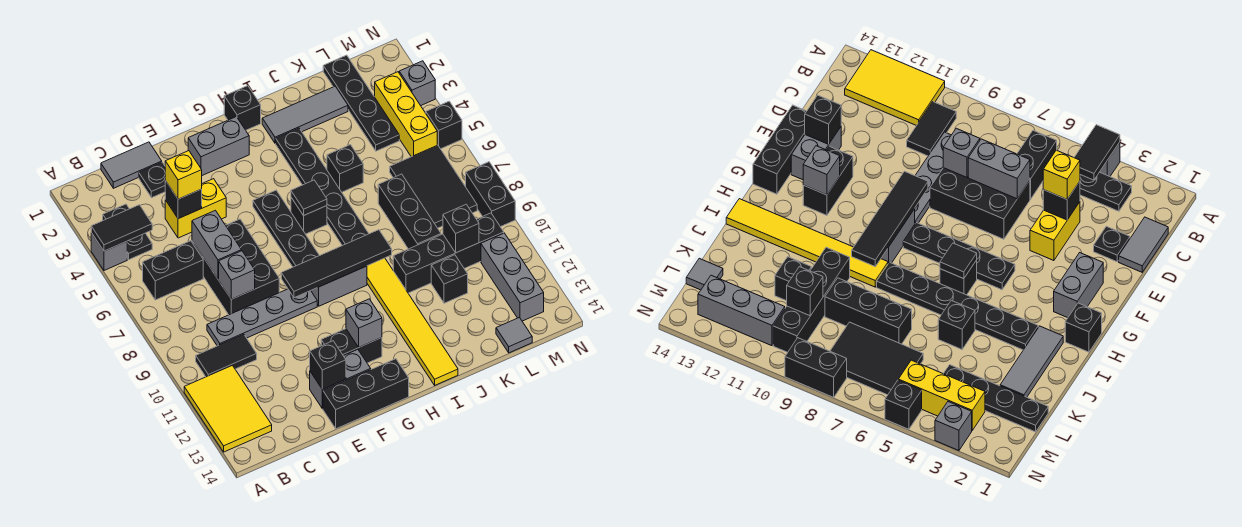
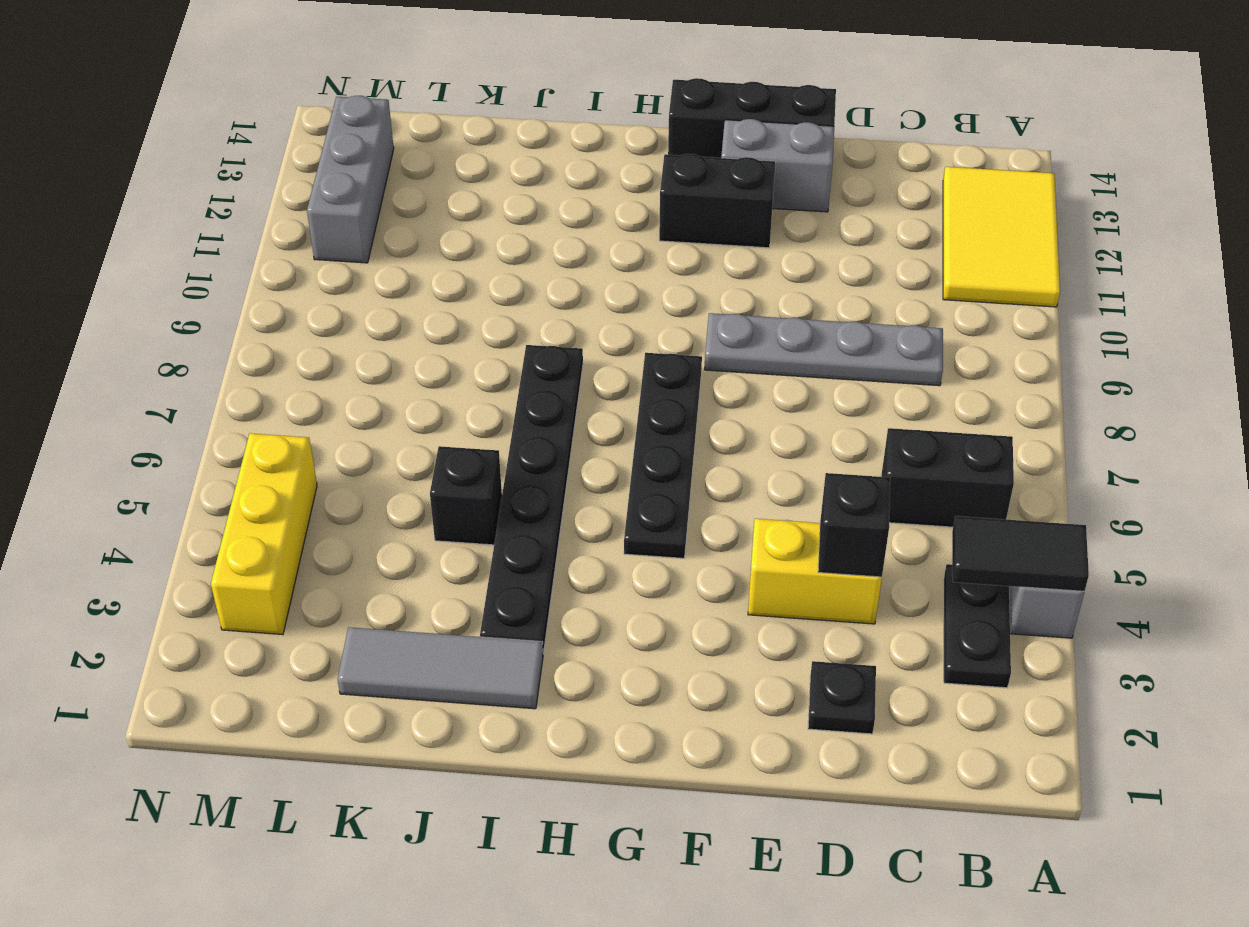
none -> black 1x2 tile [196,334,257,377]
none -> grey 1x2 tile [101,142,162,188]
none -> black 2x3 brick [192,219,279,315]
none -> grey 1x2 brick [188,117,249,175]

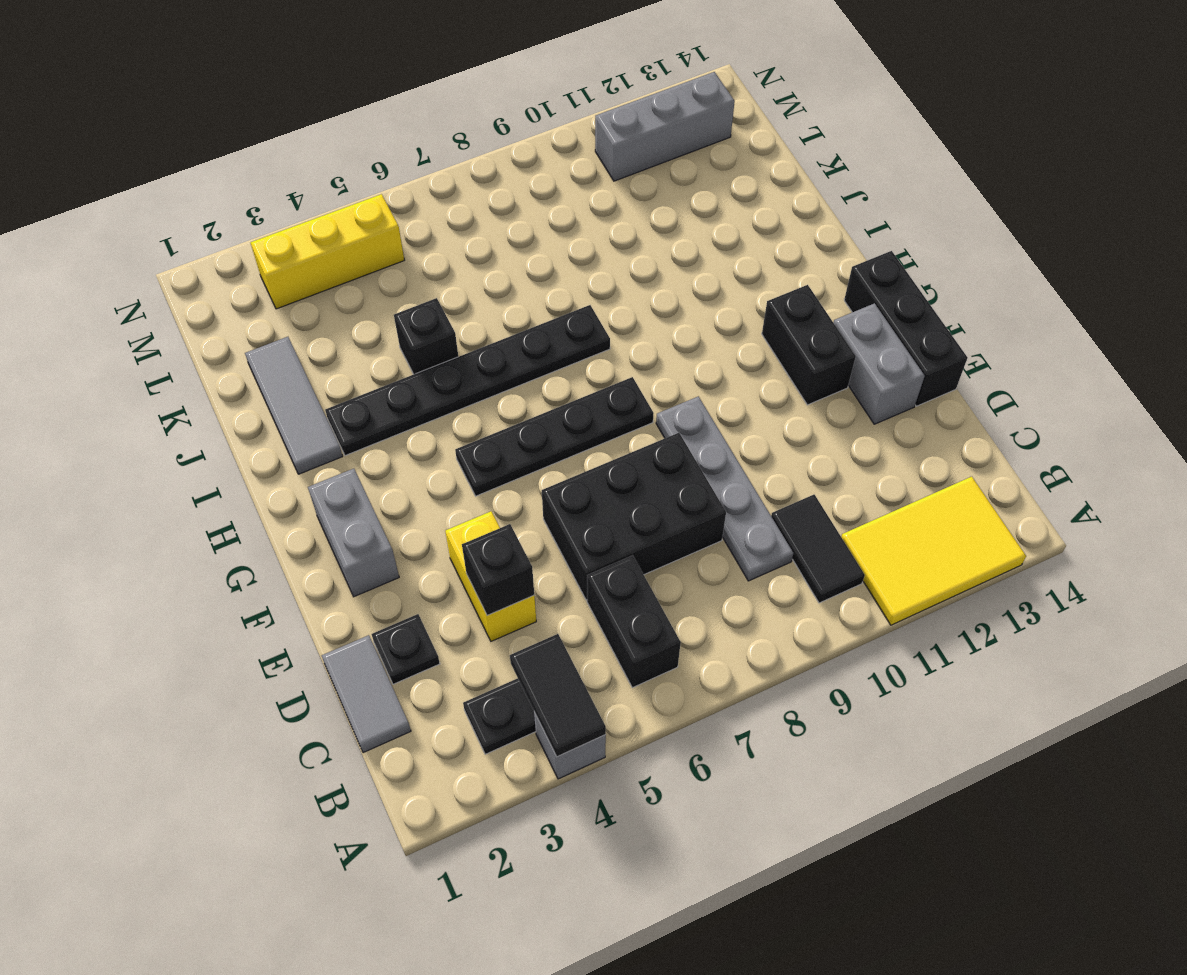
none -> grey 1x2 brick [311,266,367,306]
none -> black 1x1 brick [224,86,261,130]
none -> black 1x1 brick [291,198,327,234]
none -> yellow 1x6 tile [367,258,458,385]

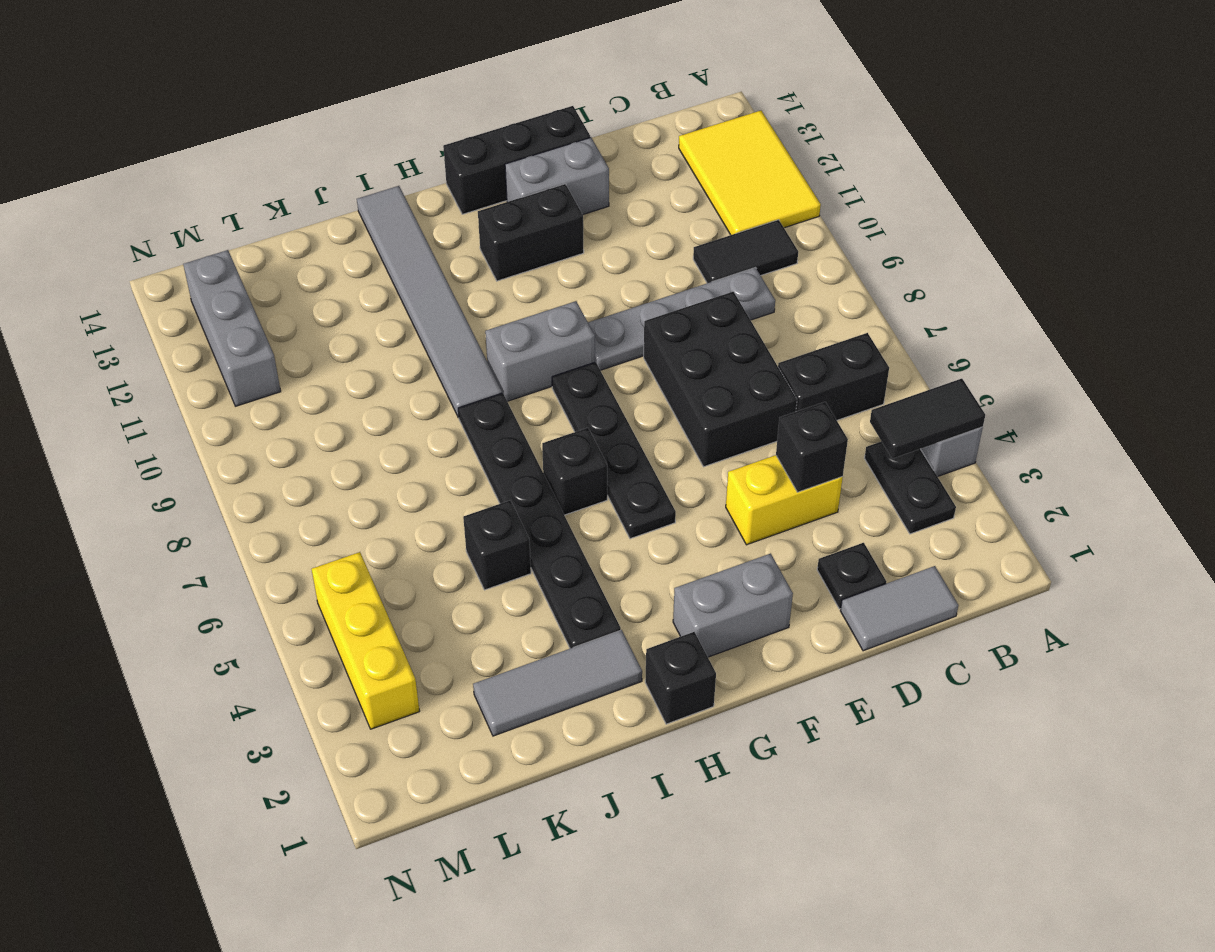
grey 1x6 tile [357,186,502,418] -> yellow 1x6 tile [367,258,458,385]
none -> black 1x4 brick [393,213,504,293]
none -> black 1x3 brick [378,174,441,249]
none -> black 1x1 brick [431,255,468,303]
none -> black 1x4 plate [323,55,399,151]

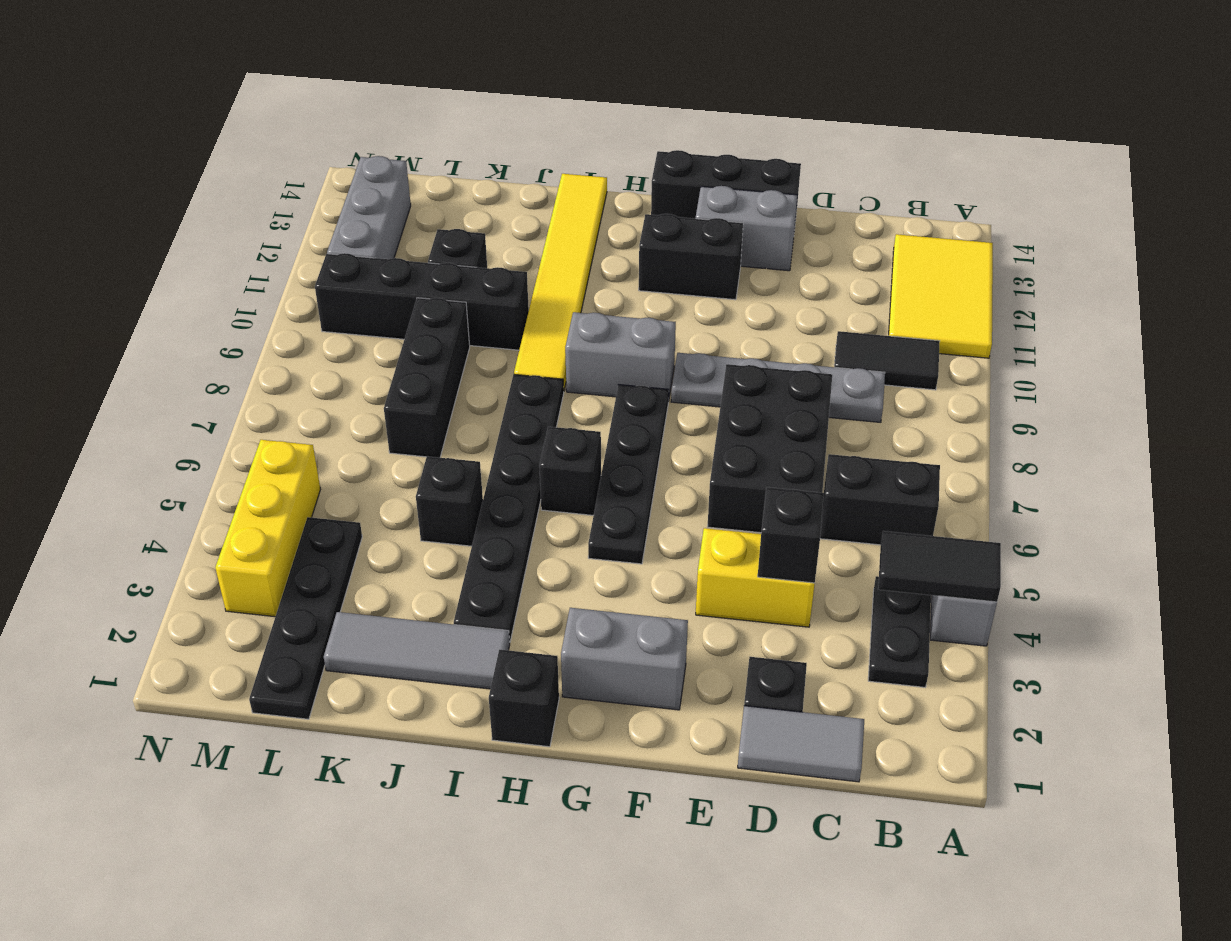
none -> black 2x3 tile [390,145,477,228]
none -> grey 1x1 tile [496,318,532,353]
none -> grey 1x1 brick [399,61,435,106]
none -> black 1x1 brick [426,101,462,149]

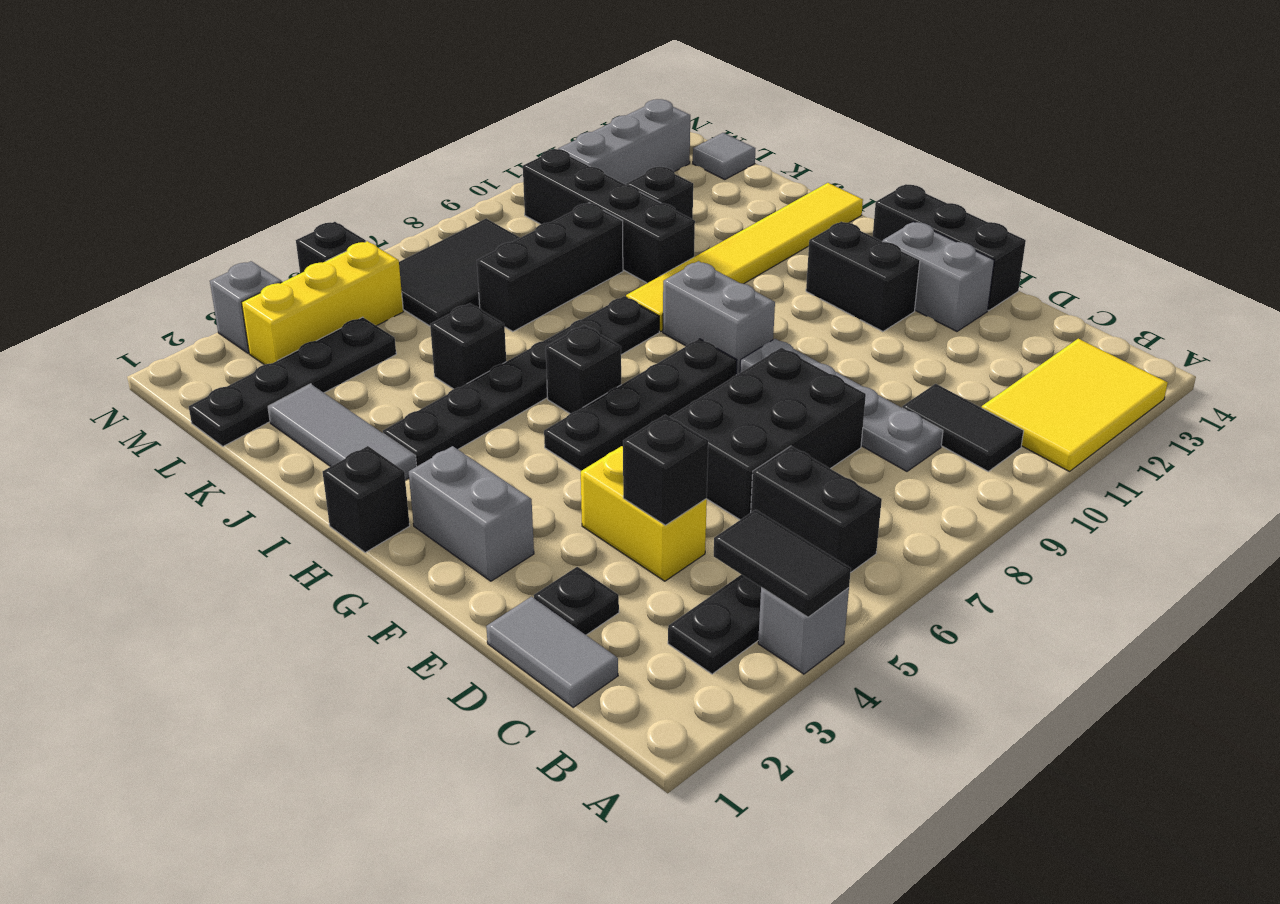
none -> black 1x2 brick [466,162,515,227]
none -> grey 1x2 brick [192,210,241,279]
none -> grey 1x1 brick [219,251,255,299]
none -> black 1x1 brick [310,341,346,389]

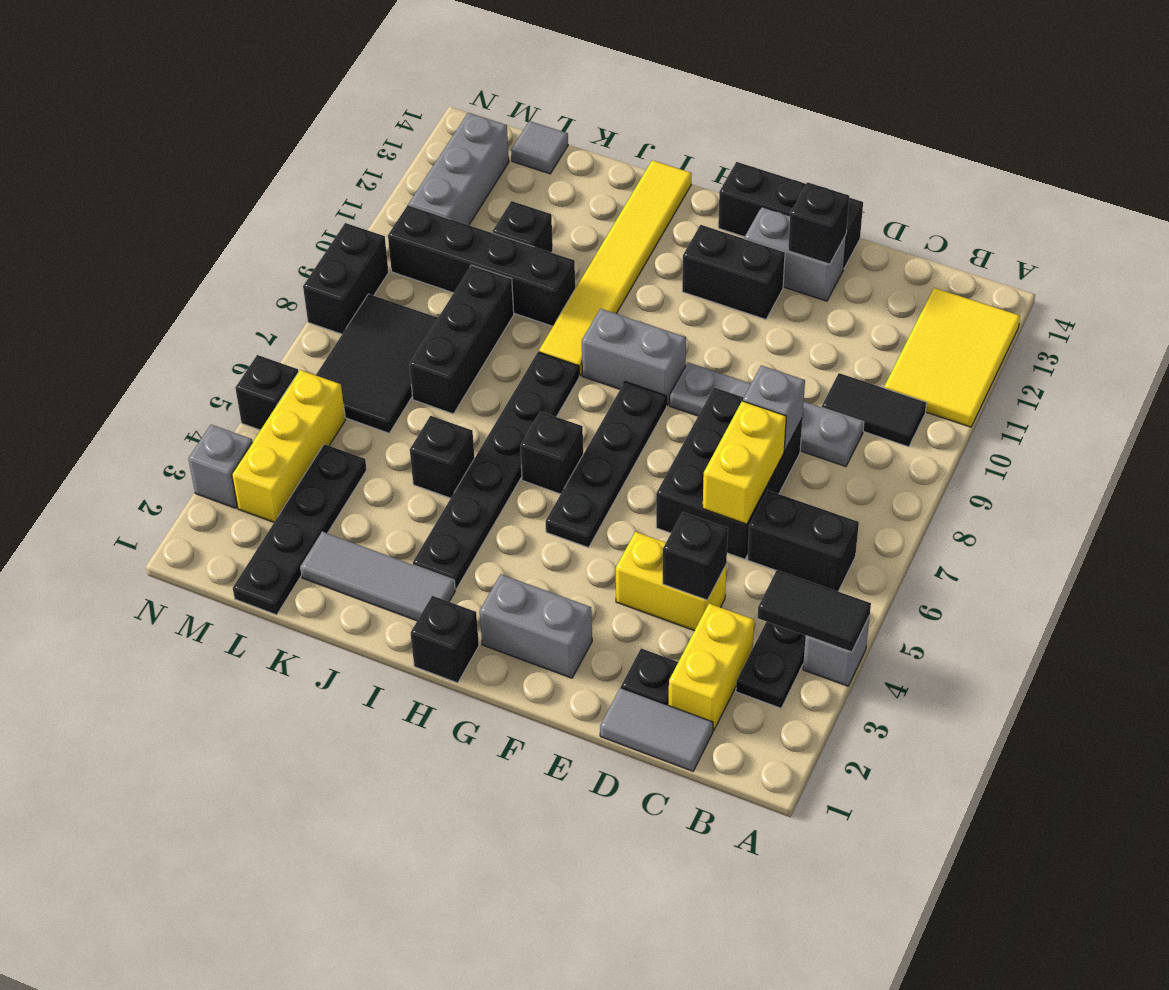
yellow 1x2 brick [669,604,754,731] -> none
yellow 1x2 brick [703,401,786,524] -> grey 1x2 brick [192,210,241,279]
none -> black 1x4 tile [281,230,392,298]
none -> grey 1x1 brick [346,299,382,347]
none -> black 1x1 tile [291,180,327,216]
none -> black 1x1 brick [443,204,479,253]

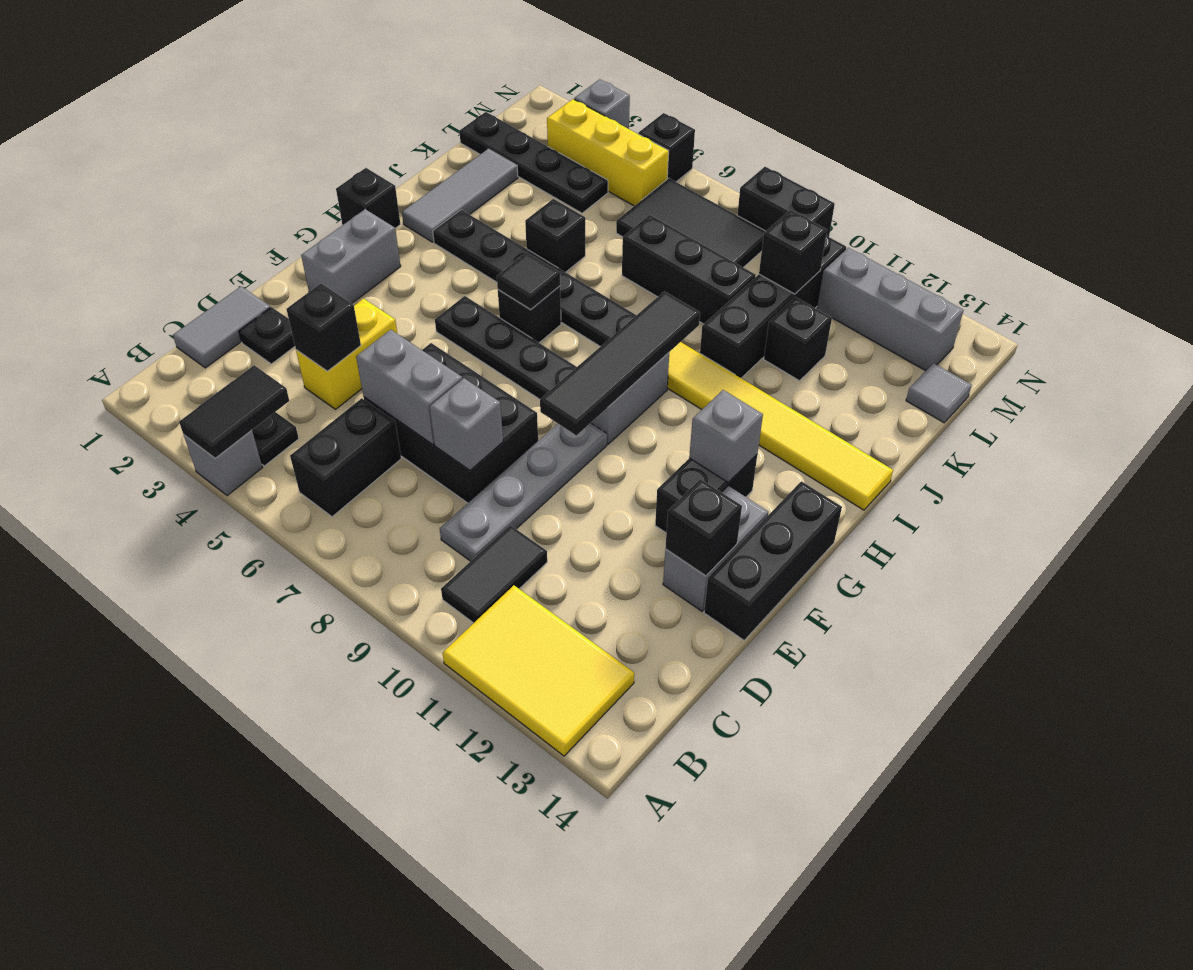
none -> yellow 1x1 brick [165,151,202,199]

